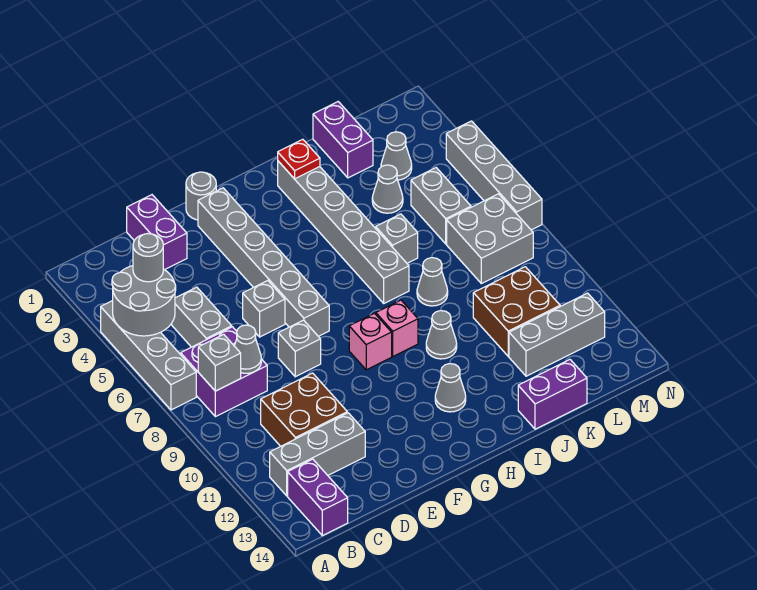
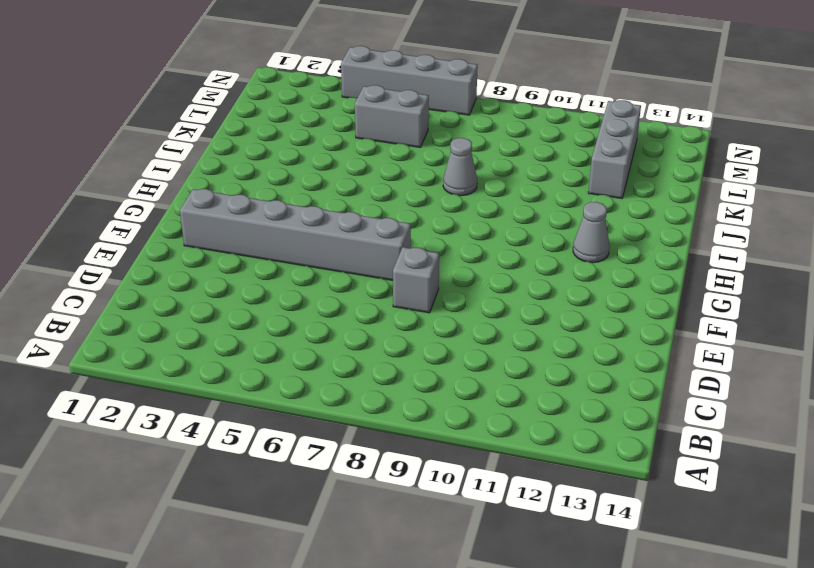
none -> grey 1x4 brick [101,301,196,410]
none -> purple 2x2 brick [181,327,267,417]
none -> grey 1x3 brick [270,413,365,496]
none -> purple 1x2 brick [288,459,348,536]

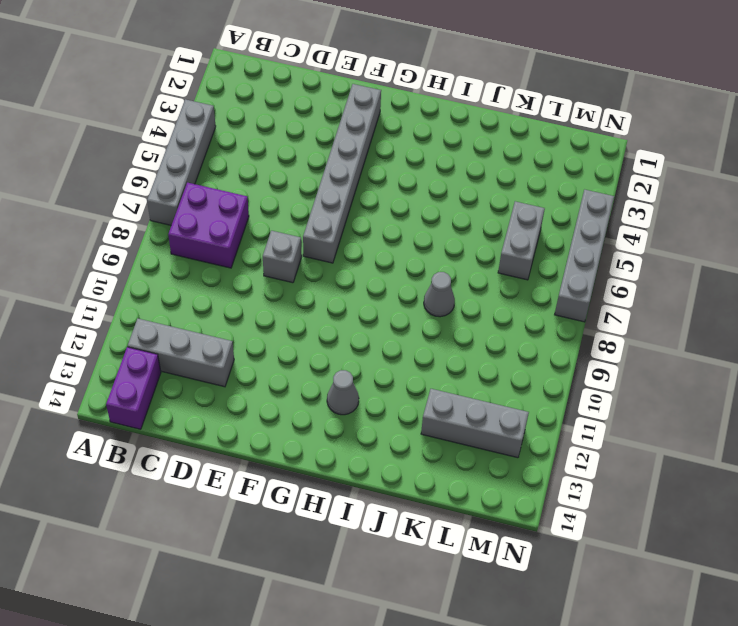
none -> grey 1x2 brick [172,287,232,347]
none -> brown 2x2 brick [261,373,347,446]
none -> purple 1x2 brick [127,195,187,270]
none -> grey 1x1 brick [243,281,285,337]

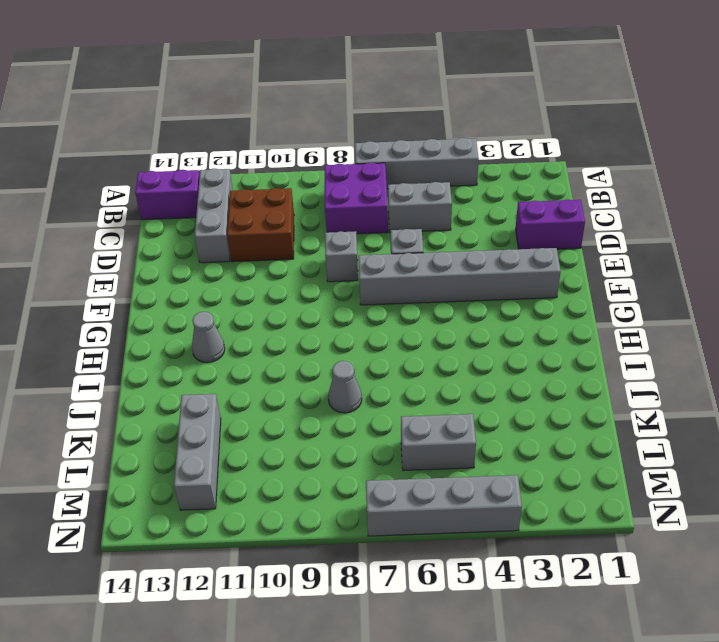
none -> grey 1x1 round brick [186,172,216,220]
none -> pink 1x1 brick [349,313,392,370]
none -> pink 1x1 brick [376,300,418,356]
none -> grey 1x6 brick [278,161,409,303]

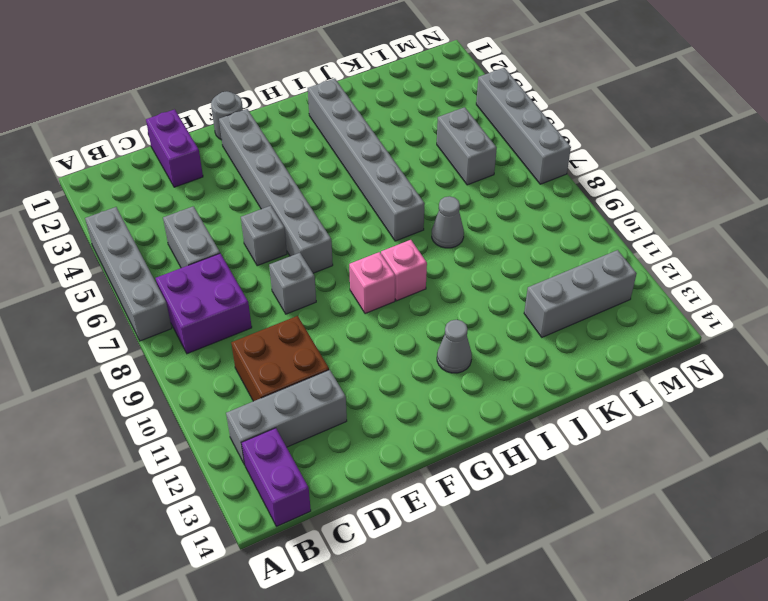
none -> grey 1x1 cone [426,311,457,359]
none -> grey 1x1 brick [376,214,418,263]
none -> purple 1x2 brick [518,360,587,429]
none -> purple 1x2 brick [313,102,373,178]

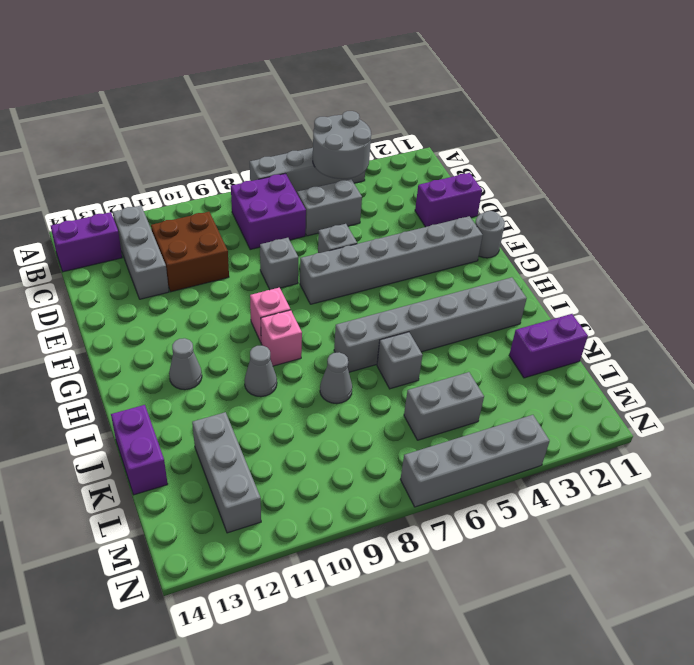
none -> grey 1x1 cone [372,165,403,213]
none -> brown 2x2 brick [473,267,560,356]
none -> grey 1x1 cone [381,132,412,180]
none -> grey 2x2 brick [447,194,533,284]

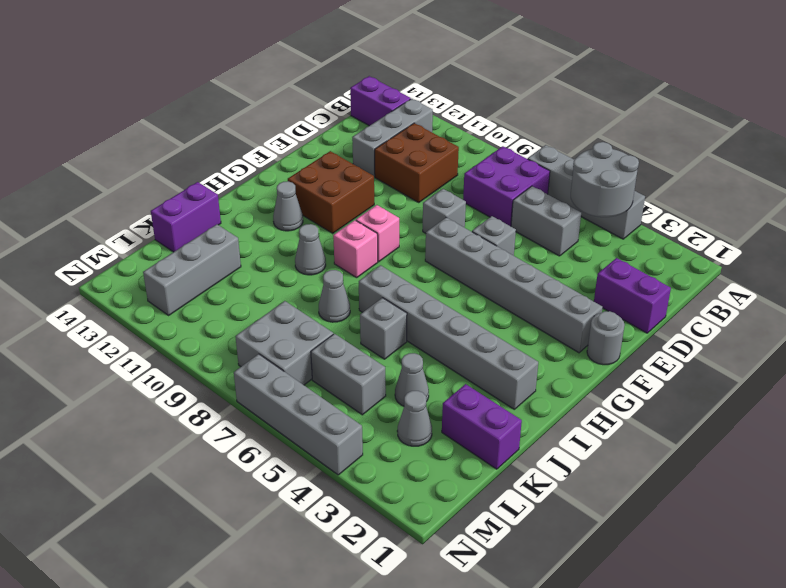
brown 2x2 brick [288,151,374,233] -> brown 2x2 brick moved to [473,267,560,356]
none -> grey 1x1 brick [198,334,241,391]
none -> grey 1x1 cone [235,325,261,373]
none -> red 1x1 plate [278,139,320,179]
none -> grey 1x1 round brick [133,234,163,282]

